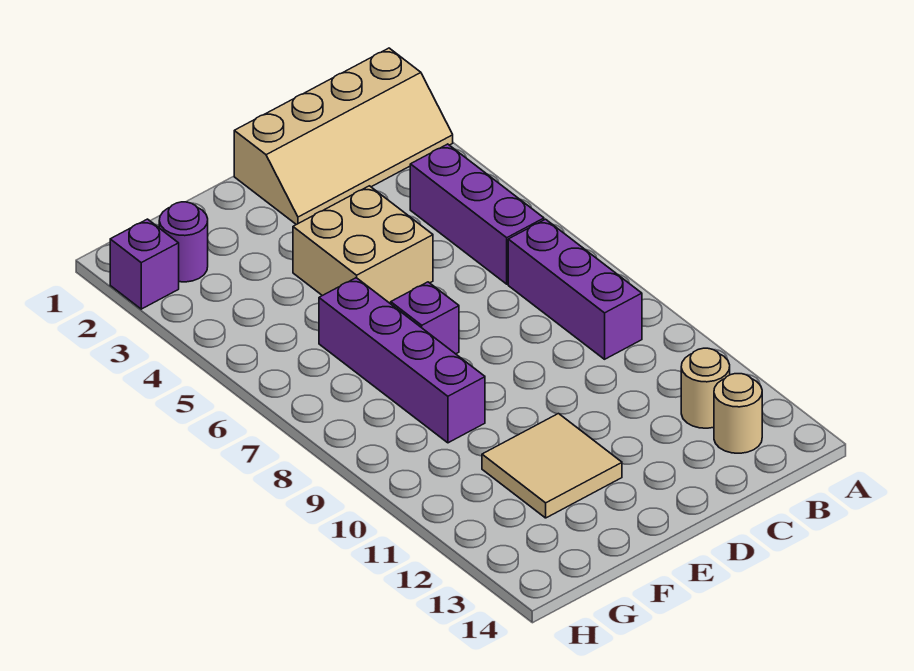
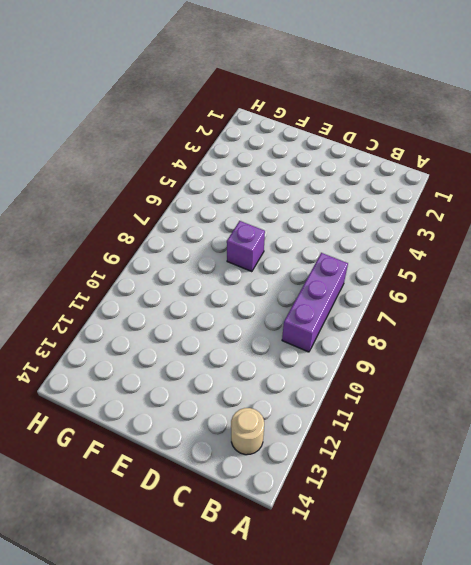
none -> tan 2x4 slope [234,48,453,225]
none -> purple 1x3 brick [410,144,544,284]

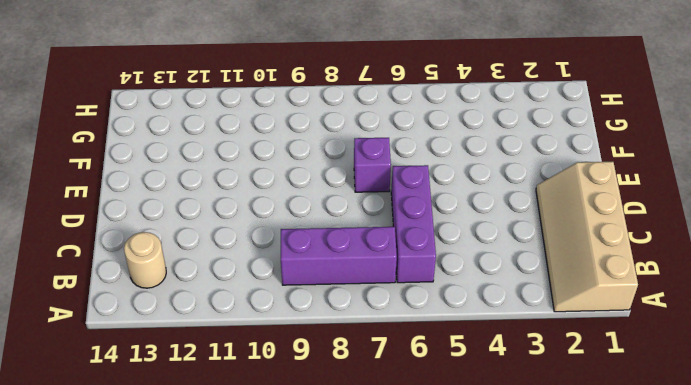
purple 1x3 brick [391,165,436,283] -> purple 1x3 brick turned to [410,144,544,284]
none -> tan 1x1 round brick [681,348,730,428]
none -> tan 2x2 brick [293,186,433,304]

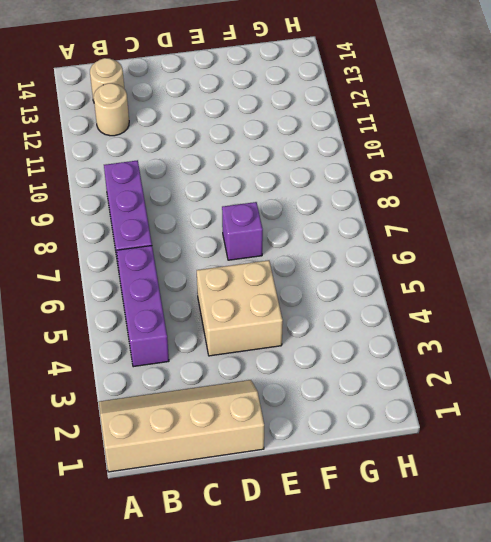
none -> tan 2x2 tile [482,414,622,518]
none -> purple 1x4 brick [319,278,485,443]

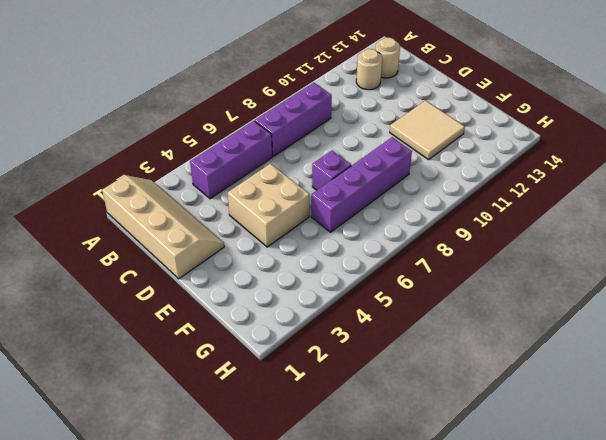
none -> purple 1x1 round brick [159,202,208,282]
none -> purple 1x1 brick [110,219,179,309]

